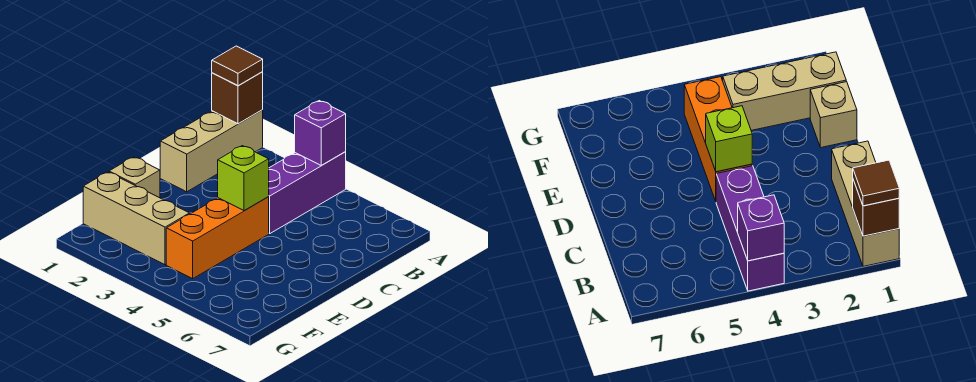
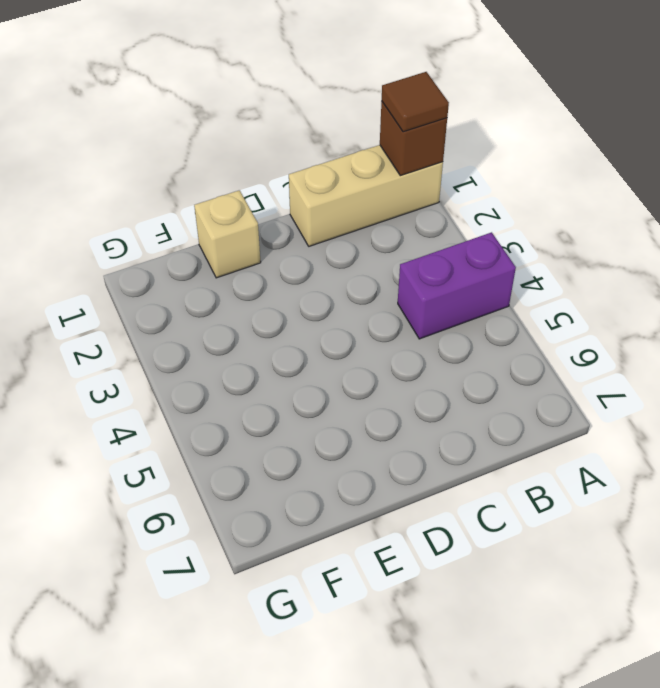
purple 1x2 brick [398,232,516,339] -> purple 1x3 brick [268,152,346,233]
none -> orange 1x3 brick [166,197,269,279]
none -> tan 1x3 brick [83,172,190,265]

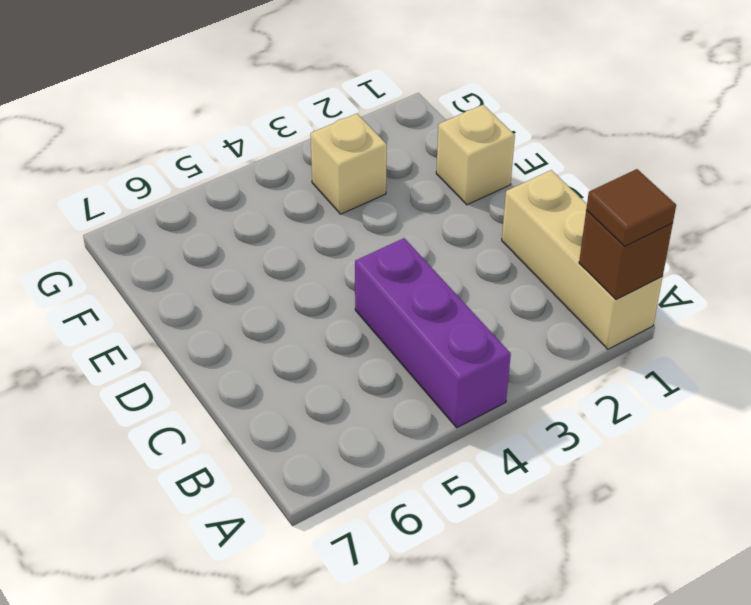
tan 1x1 brick [310,114,387,214] -> tan 1x3 brick [83,172,190,265]
none -> orange 1x3 brick [166,197,269,279]
none -> purple 1x1 brick [295,101,346,165]

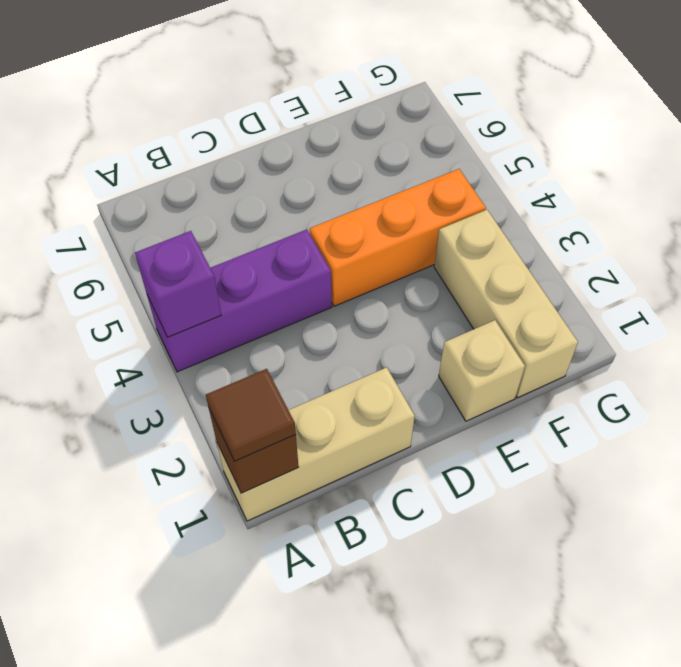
none -> lime 1x1 brick [218,146,269,211]

